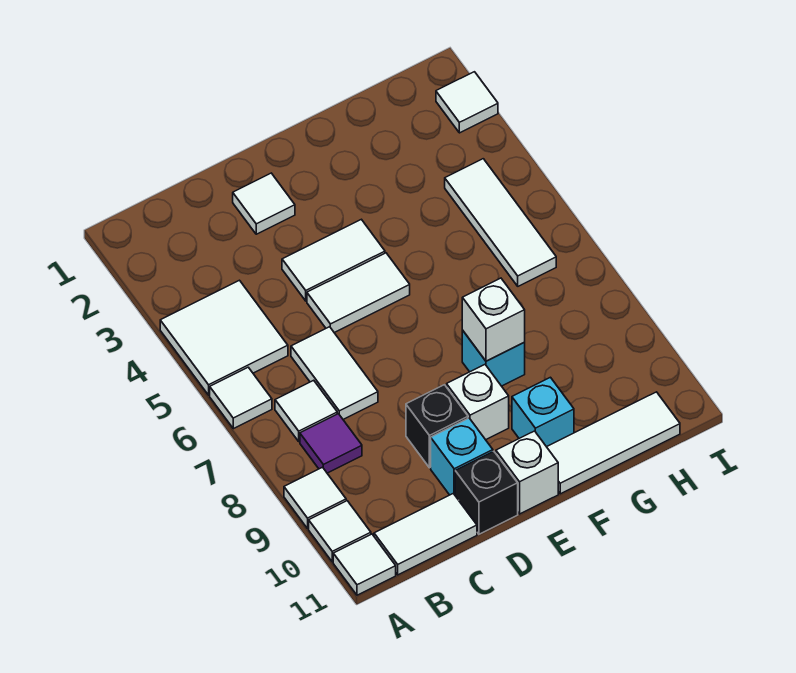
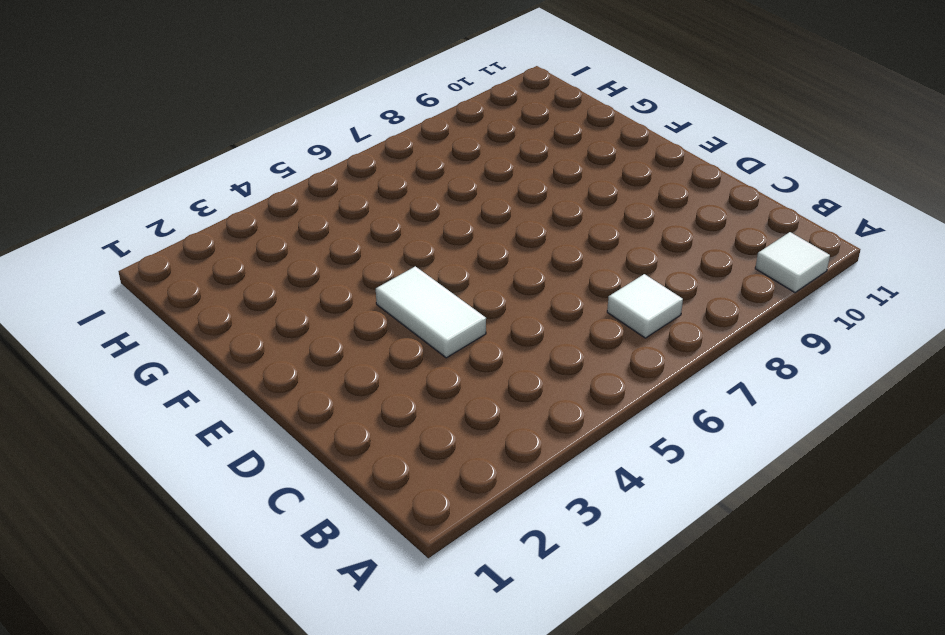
none -> white 2x2 tile [160,280,288,395]
none -> white 1x1 tile [210,367,272,429]
none -> white 1x1 tile [284,467,346,528]

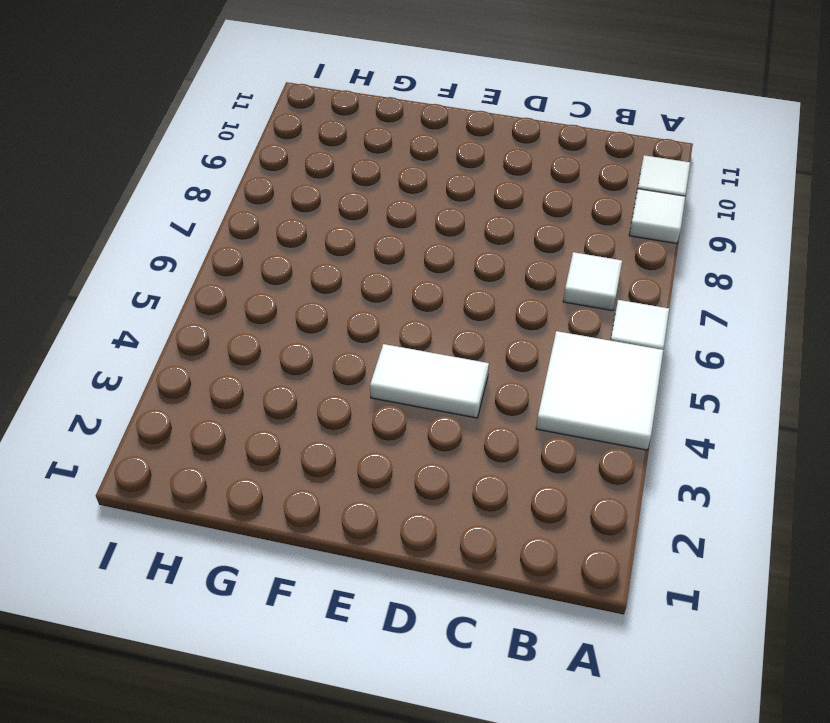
none -> white 1x1 tile [333,534,396,595]
none -> purple 1x1 tile [300,414,362,473]
none -> white 1x2 tile [374,494,477,575]

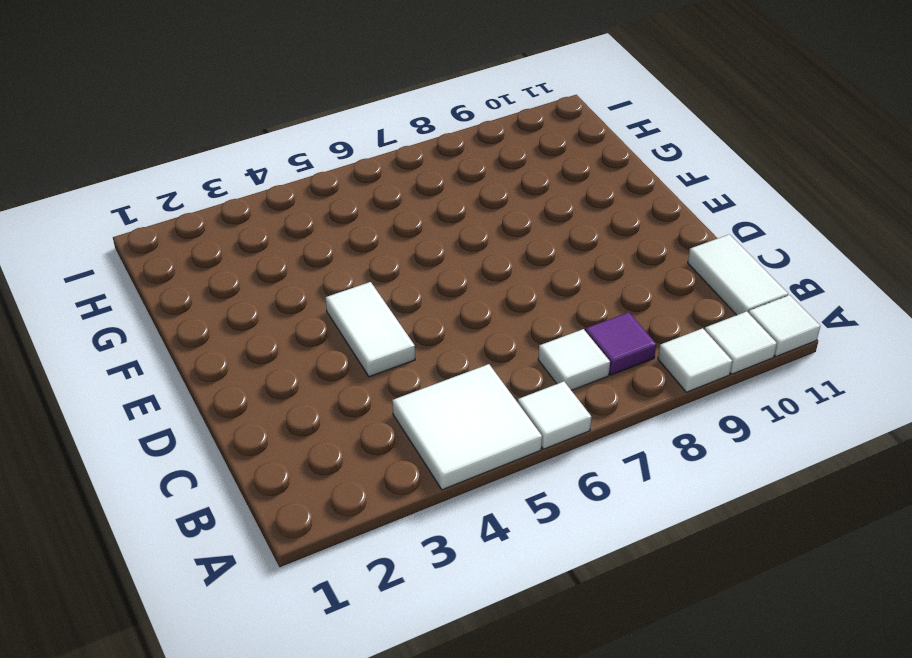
none -> white 1x2 tile [291,327,378,419]
none -> white 1x1 tile [233,173,295,234]
none -> white 1x2 tile [307,253,410,333]

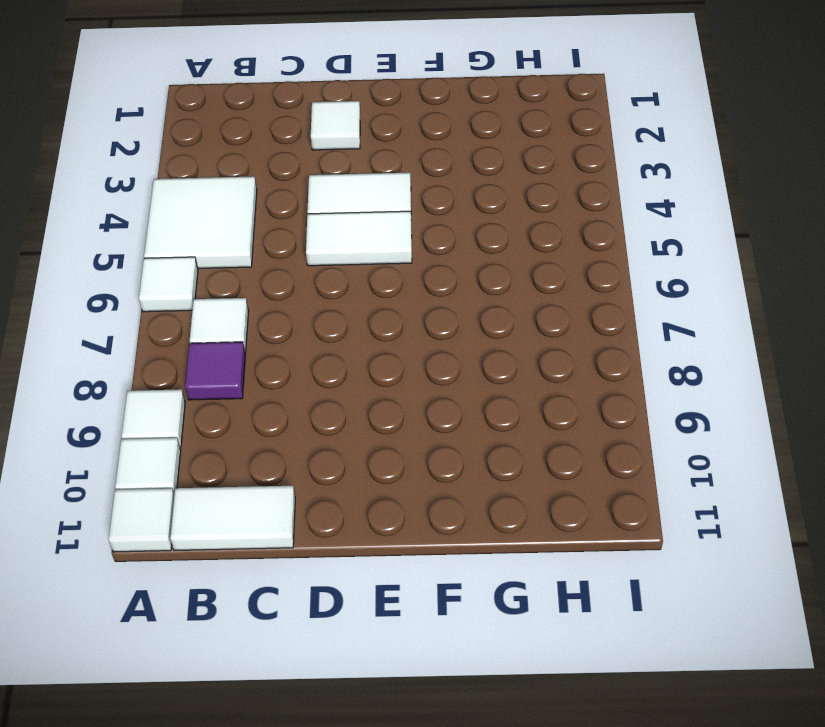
none -> white 1x2 tile [291,327,378,419]
none -> black 1x1 brick [406,385,468,468]
none -> cyan 1x1 brick [431,418,493,495]

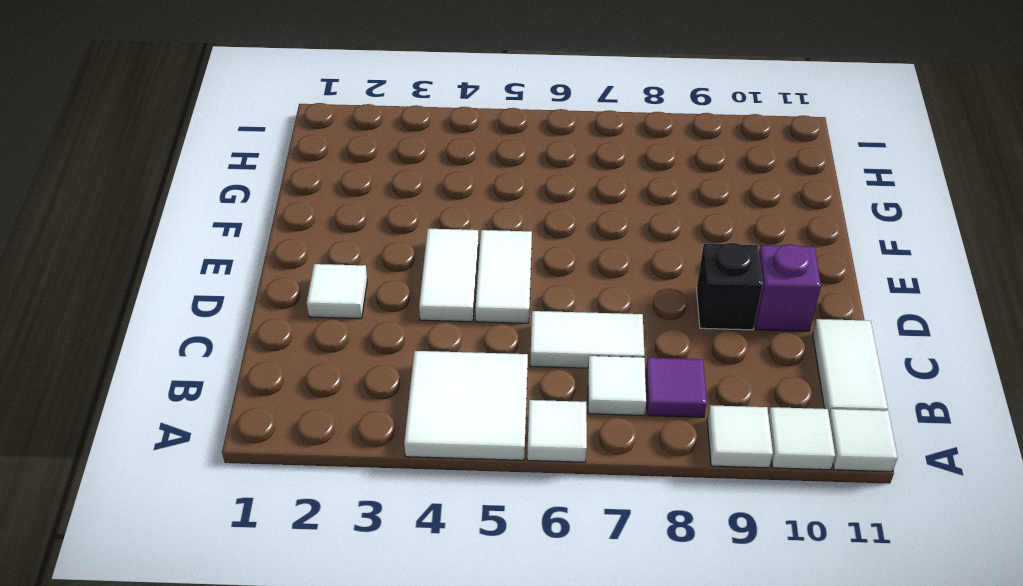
purple 1x1 brick [755,244,821,331] -> cyan 1x1 brick [431,418,493,495]
none -> black 1x1 brick [455,451,518,534]
none -> white 1x1 brick [447,365,509,440]
none -> white 1x1 brick [496,431,558,514]

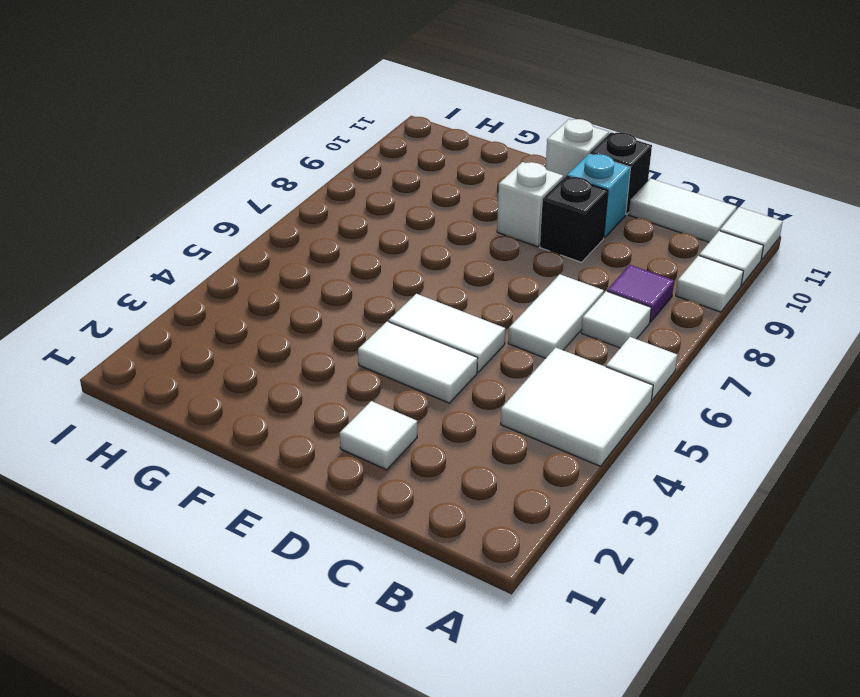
none -> cyan 1x1 brick [462,330,525,386]
none -> cyan 1x1 brick [512,377,574,447]
none -> white 1x3 tile [547,392,680,494]

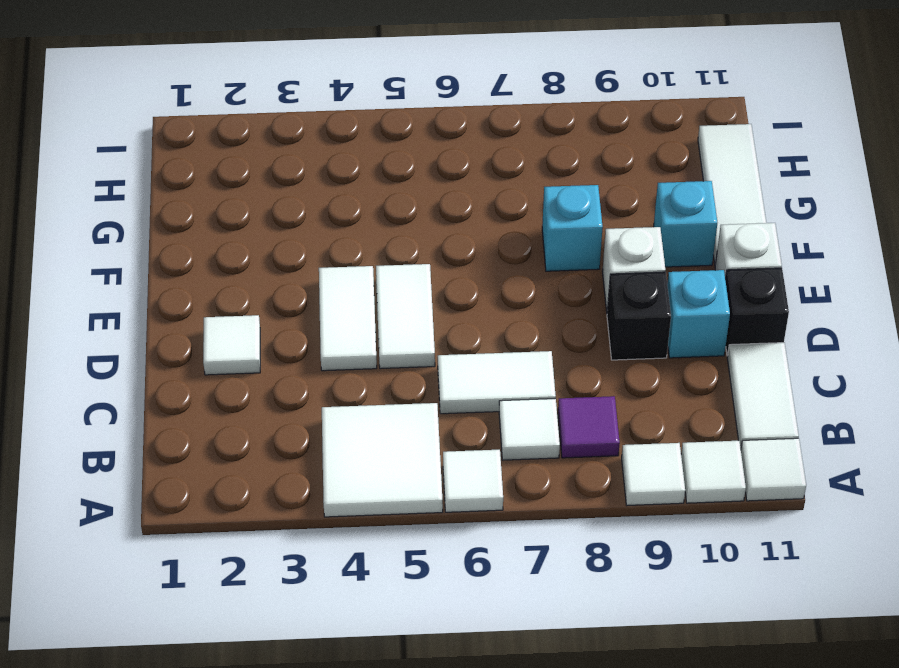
none -> white 1x3 tile [445,159,556,286]
none -> white 1x1 tile [436,72,498,133]
none -> white 1x1 brick [462,278,525,361]

